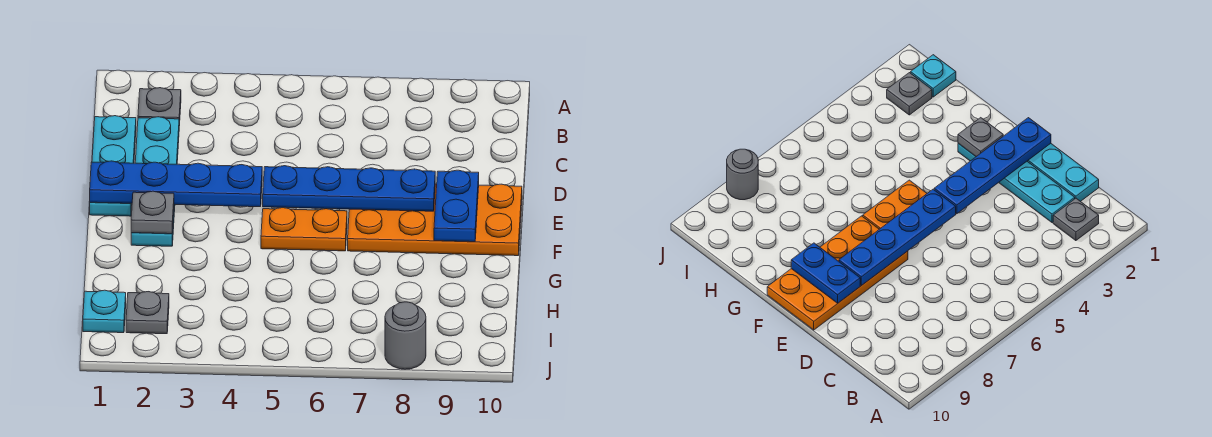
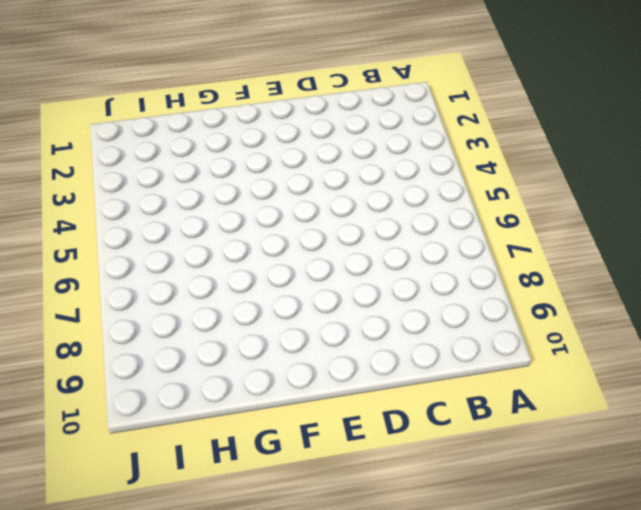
none -> grey 1x1 plate [138,88,181,126]
none -> cyan 1x3 plate [90,116,136,216]
none -> cyan 1x4 plate [131,117,179,246]

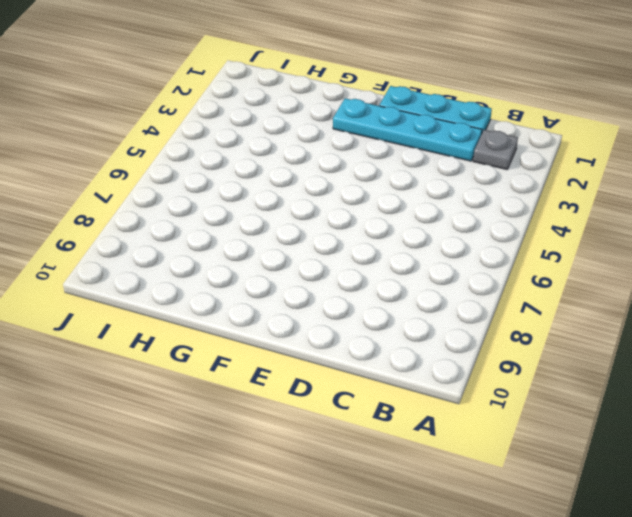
none -> orange 2x4 plate [348,184,522,256]
none -> orange 1x2 plate [261,208,347,251]
none -> cyan 1x1 plate [83,290,126,333]

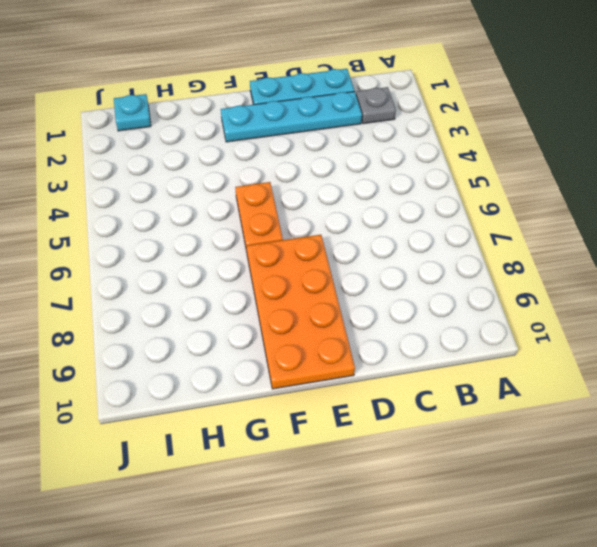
none -> grey 1x1 plate [126,292,169,334]
none -> grey 1x1 round brick [385,302,426,369]
none -> blue 1x4 plate [90,161,262,207]

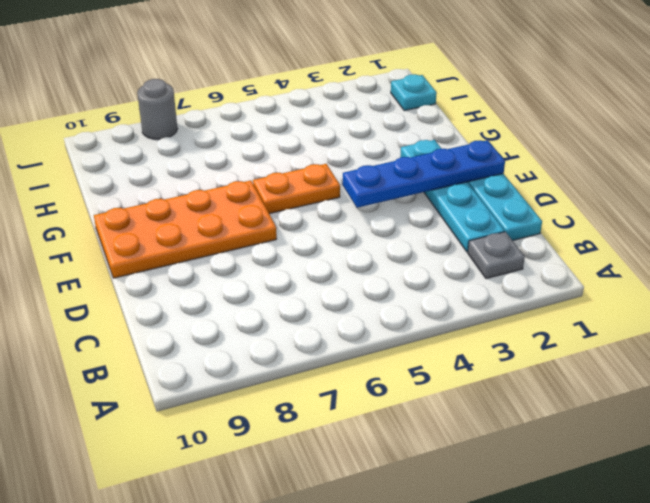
none -> grey 1x1 plate [126,292,169,334]
none -> blue 1x4 plate [263,166,435,211]
none -> blue 1x2 plate [434,170,479,242]

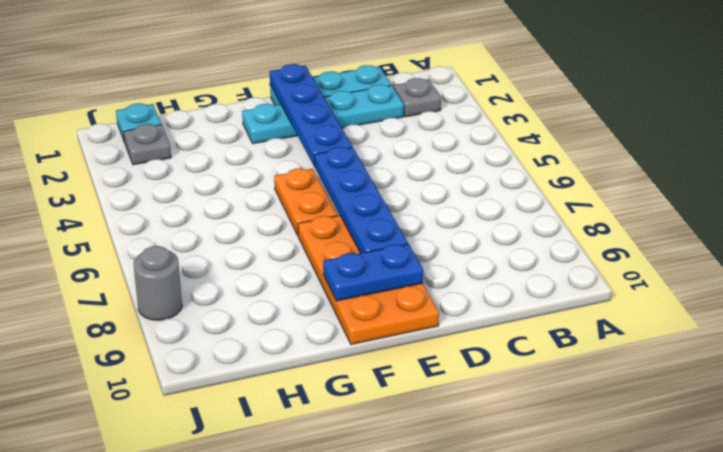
none -> grey 1x1 plate [131,191,174,234]

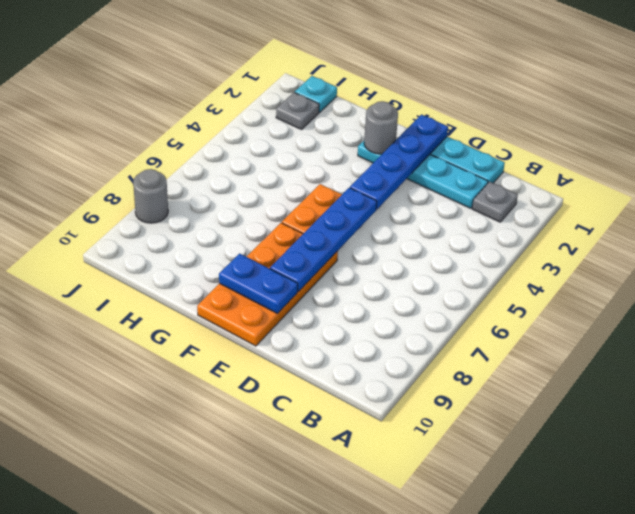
grey 1x1 round brick [364,101,398,154] -> grey 1x1 plate [131,191,174,234]

